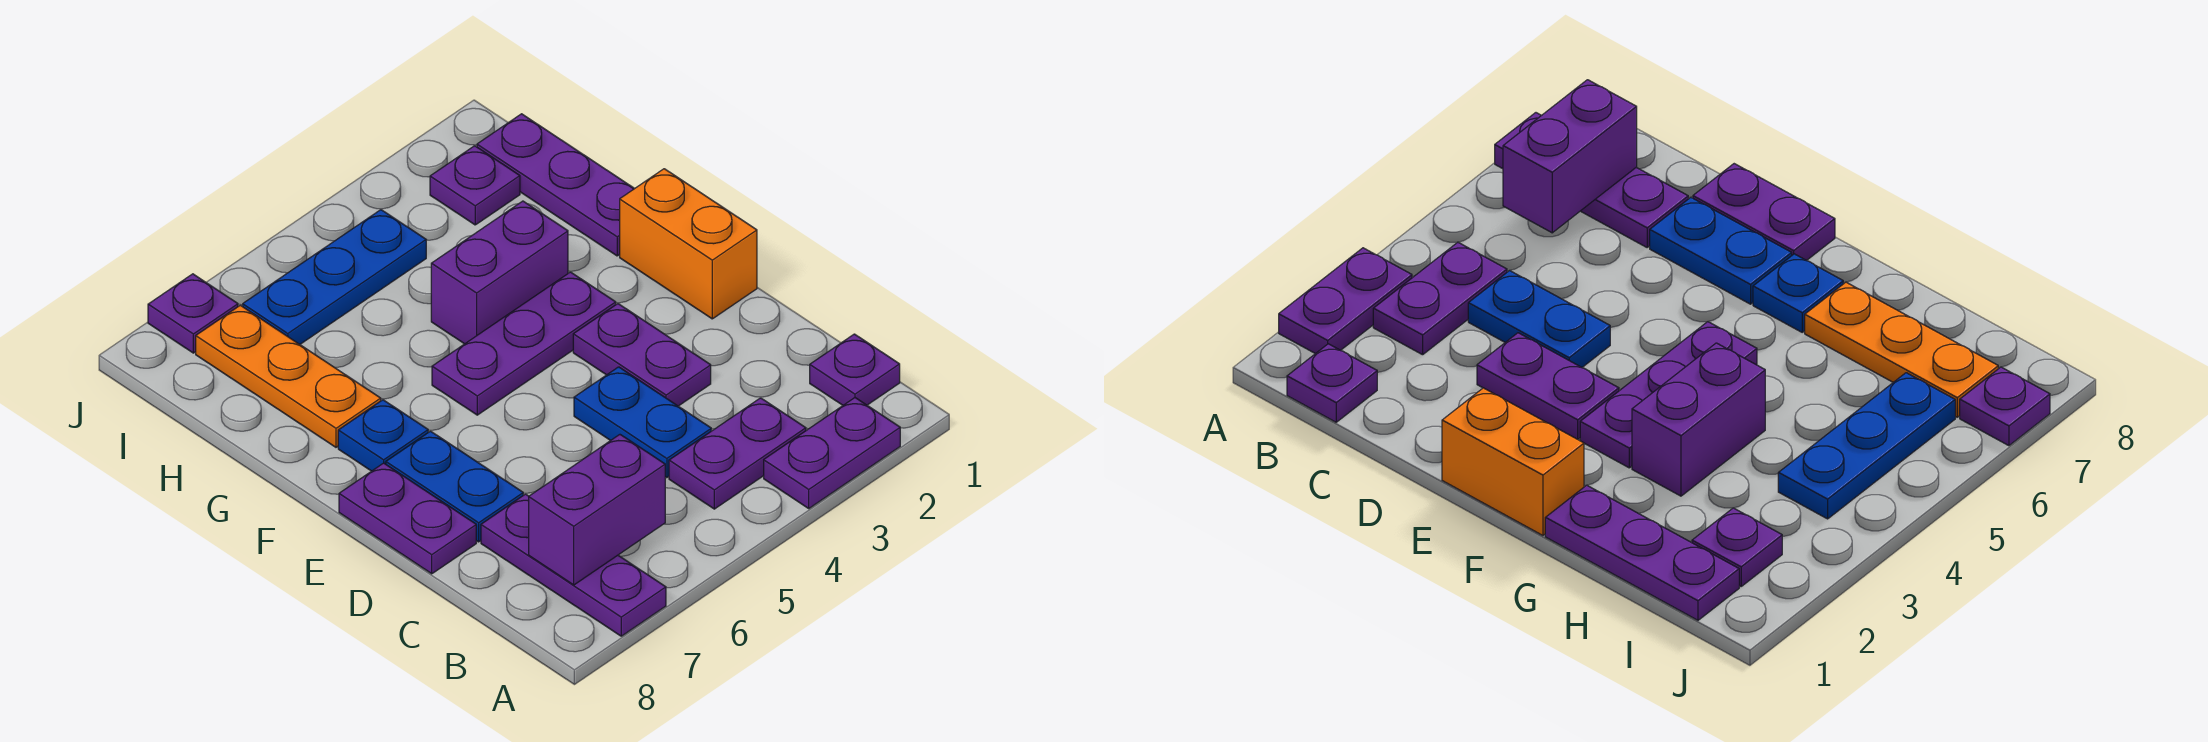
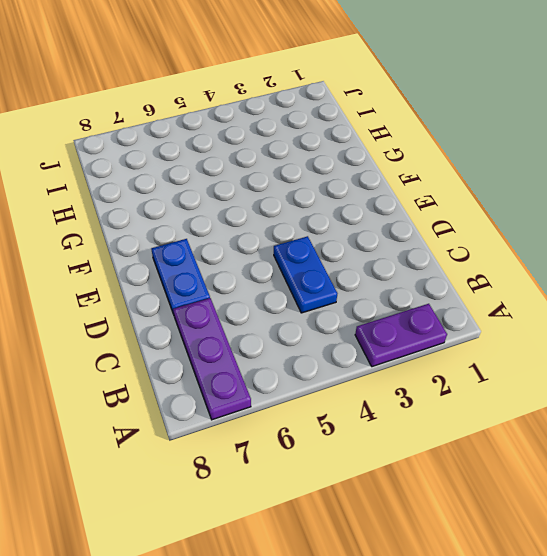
none -> purple 1x1 plate [810,334,900,405]
none -> purple 1x2 plate [669,398,806,509]
none -> purple 1x2 plate [573,304,711,406]

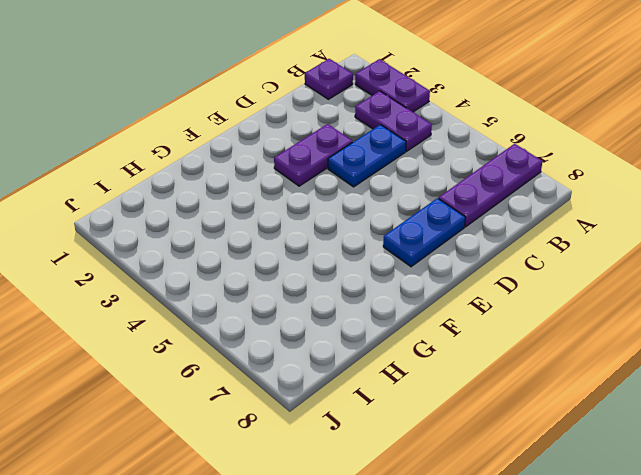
none -> purple 1x2 plate [339,463,476,574]
none -> orange 1x2 brick [620,169,757,319]
none -> purple 1x3 plate [432,272,616,415]

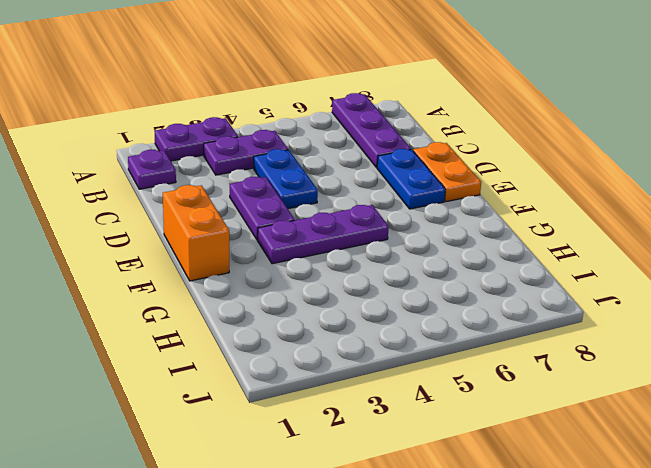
orange 1x2 plate [413,142,481,202] -> purple 1x2 plate [339,463,476,574]
none -> blue 1x1 plate [338,400,428,471]
none -> purple 1x3 plate [477,114,634,256]
none -> purple 1x2 brick [431,201,568,344]

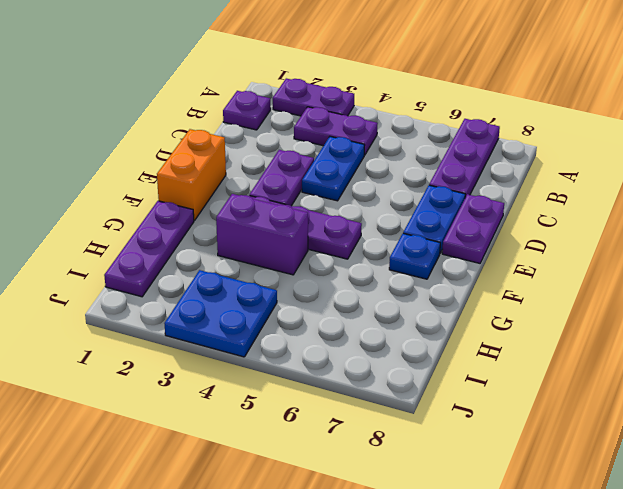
blue 2x2 plate [164,270,277,357] -> blue 1x3 plate [243,210,426,344]
none -> orange 1x3 plate [196,305,381,447]
none -> purple 1x1 plate [430,146,520,225]
none -> purple 1x1 plate [148,274,238,353]

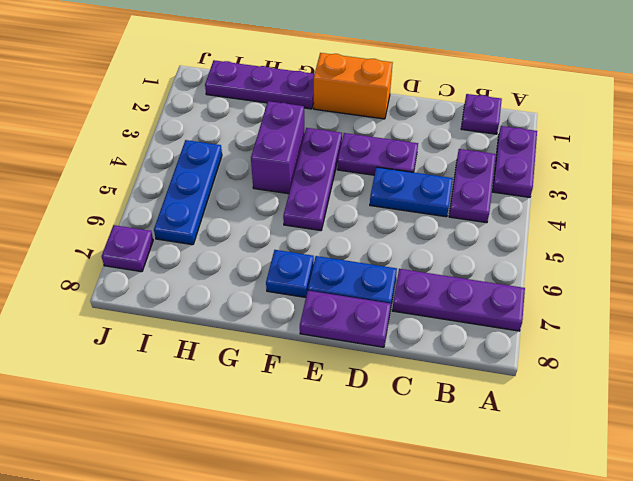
none -> orange 1x3 plate [196,305,381,447]
none -> purple 1x1 plate [430,146,520,225]
none -> purple 1x2 brick [529,435,665,585]

